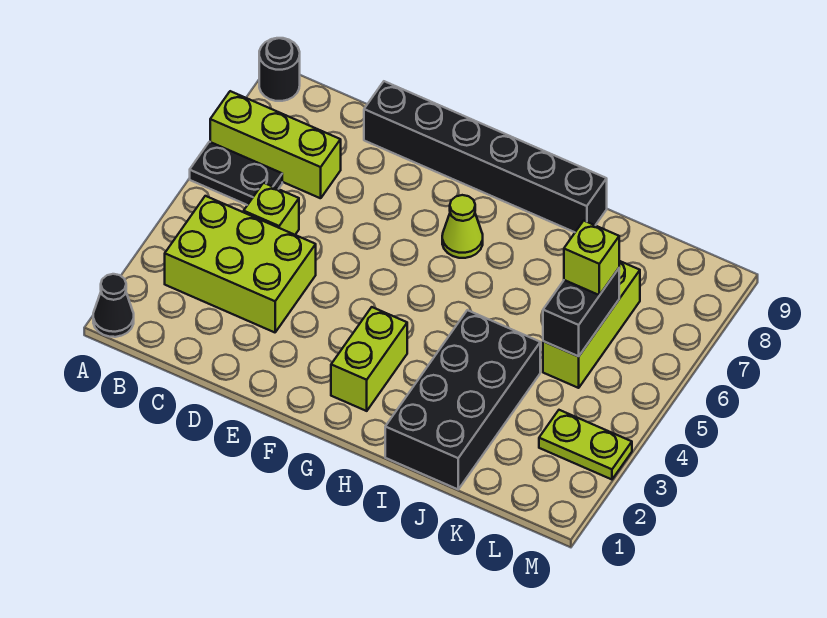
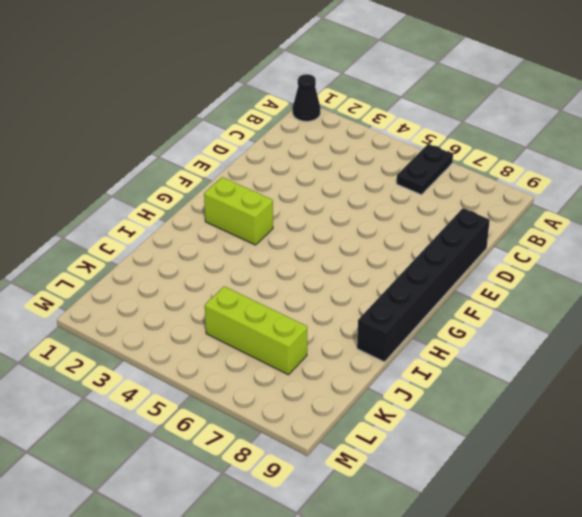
none -> lime 1x3 brick [210,91,341,198]
none -> black 1x1 round brick [259,38,300,101]
none -> lime 2x3 brick [165,196,316,332]

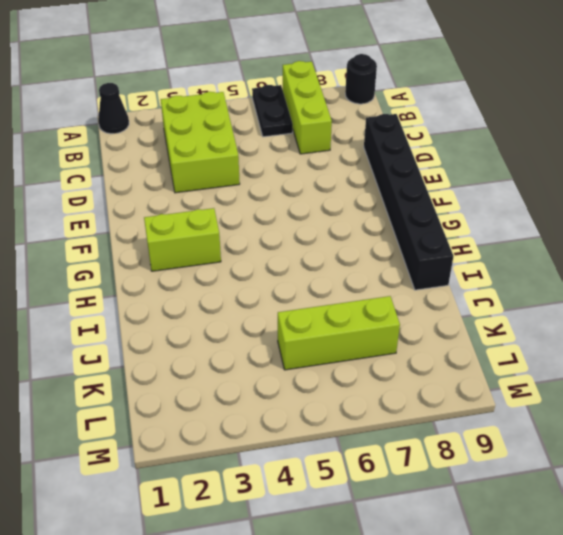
none -> lime 1x1 brick [244,183,299,235]
none -> lime 1x1 cone [442,195,483,258]
none -> black 2x4 brick [385,310,540,489]

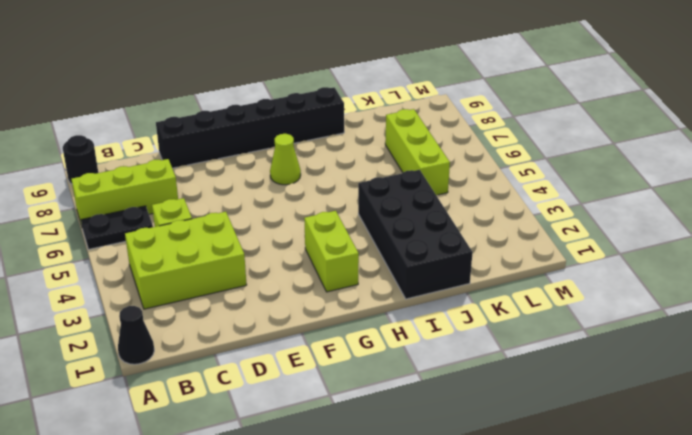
none -> lime 1x2 plate [539,410,632,479]
none -> black 1x2 brick [543,268,619,356]
none -> lime 1x1 brick [564,221,619,295]

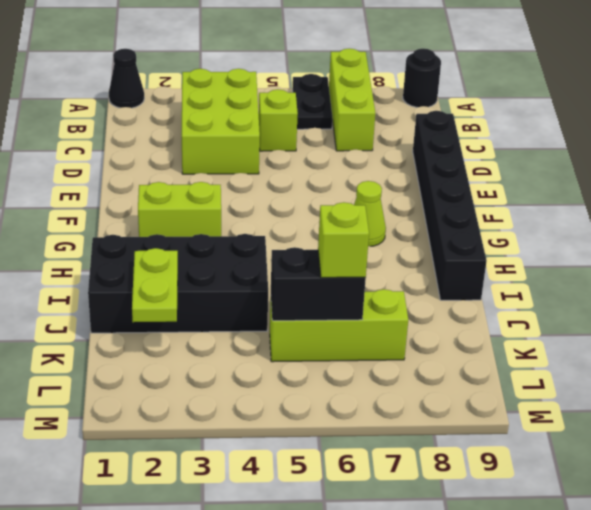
lime 1x2 plate [132,248,178,322] -> lime 1x2 plate moved to [539,410,632,479]

